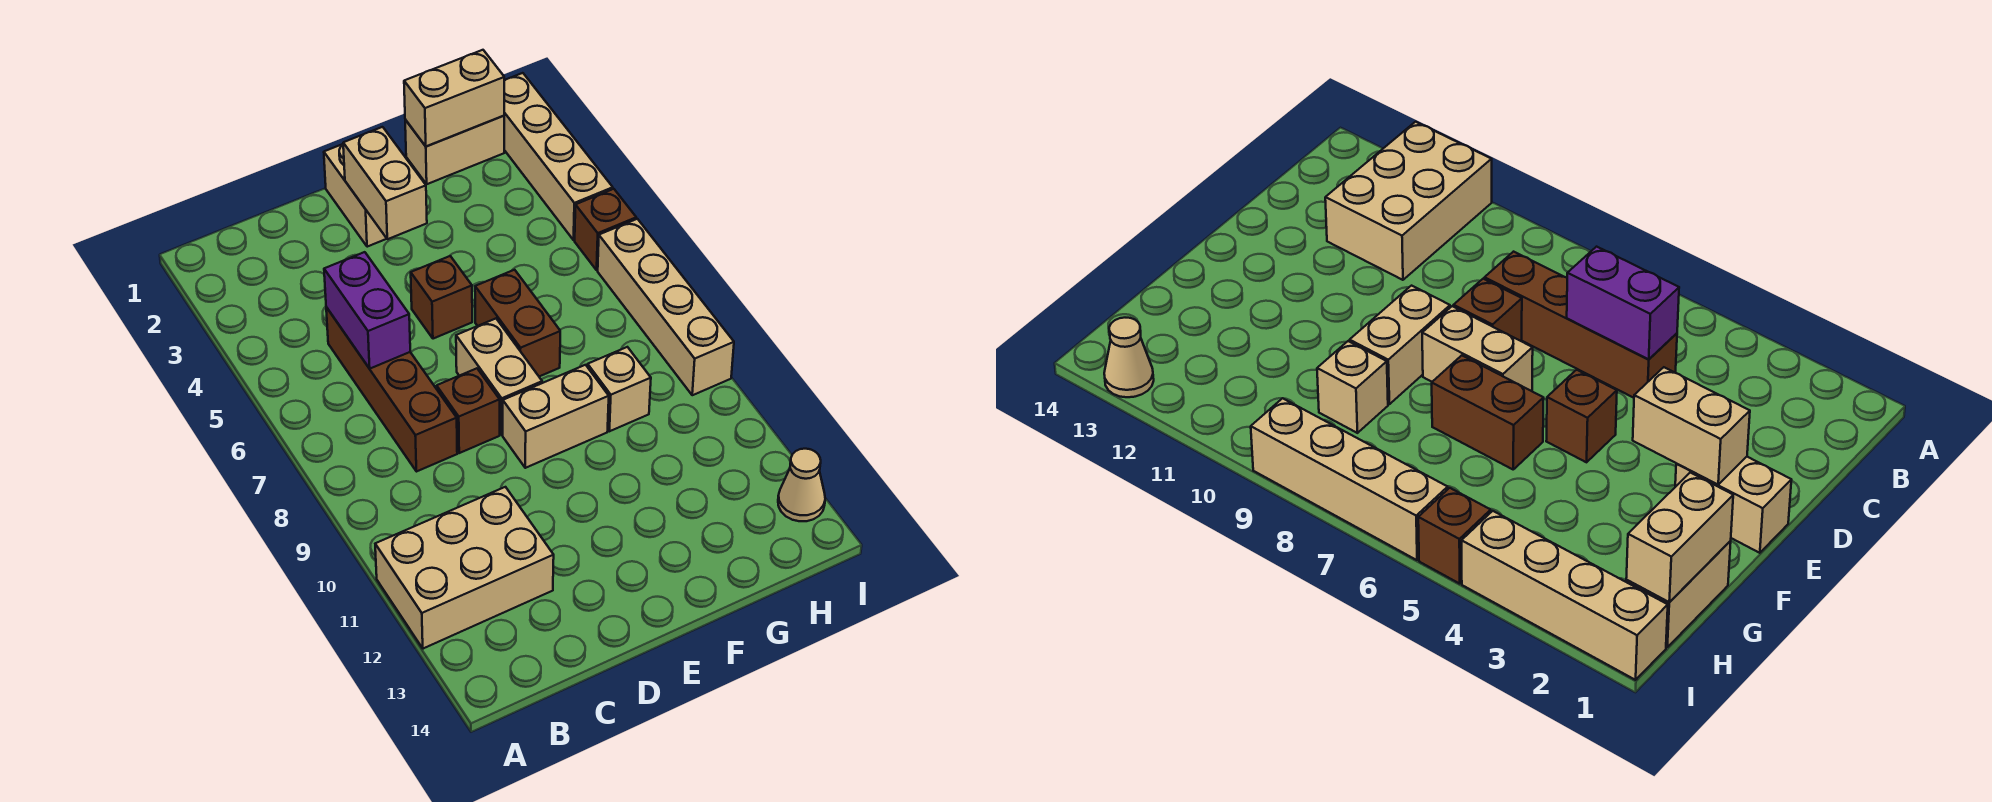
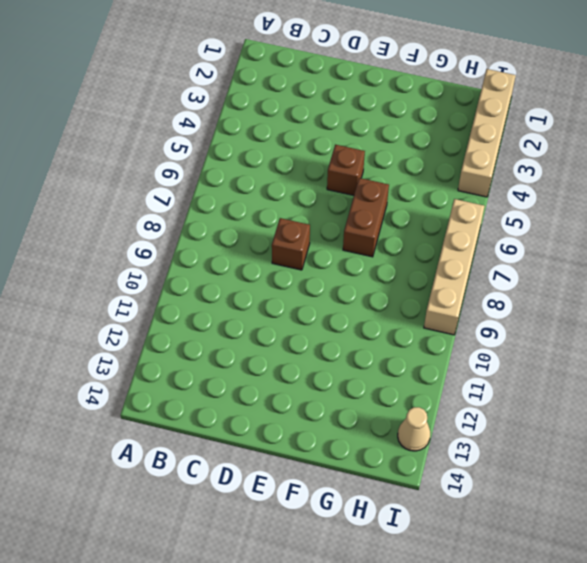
none -> tan 2x3 brick [375,487,554,649]
none -> brown 1x4 brick [326,307,457,472]
none -> tan 1x2 brick [324,144,387,247]

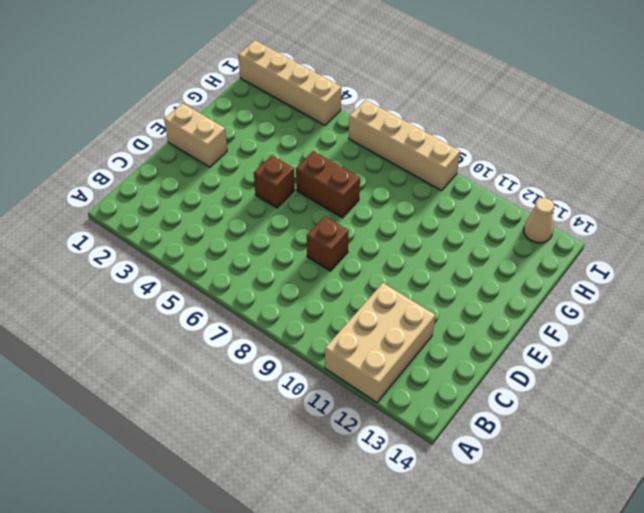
none -> brown 1x4 brick [326,307,457,472]
none -> tan 1x2 brick [456,319,542,435]
none -> tan 1x2 brick [503,365,609,468]

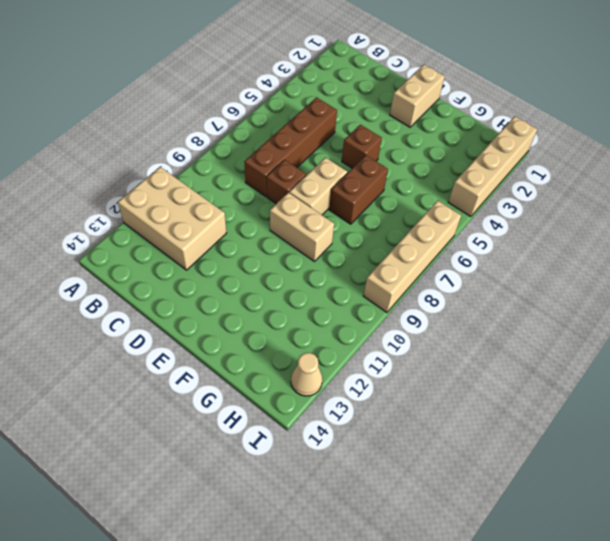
none -> tan 1x2 brick [405,116,504,184]
none -> tan 1x1 brick [588,347,651,431]
none -> brown 1x1 brick [575,189,636,270]

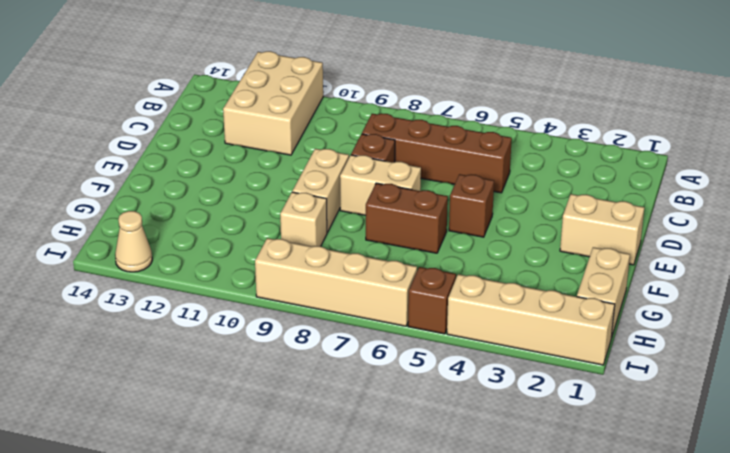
none -> purple 1x2 brick [324,252,410,369]
none -> tan 1x2 brick [343,127,427,239]
none -> tan 1x2 brick [404,50,504,146]

